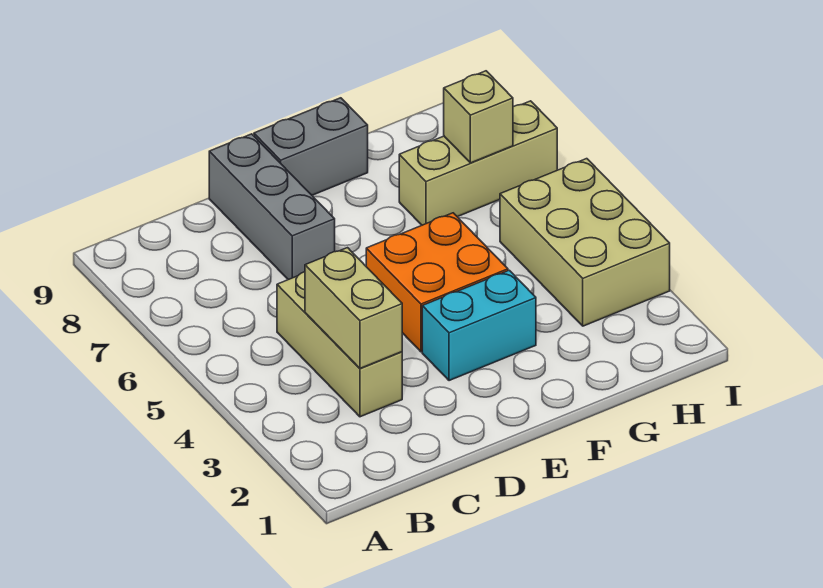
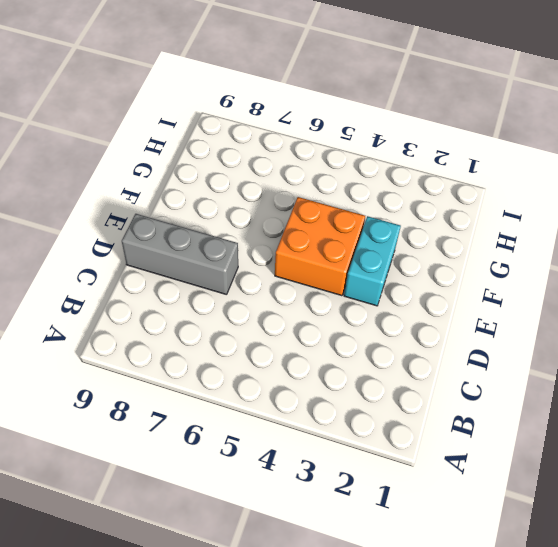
none -> tan 1x3 brick [277,272,402,417]
none -> grey 1x2 brick [254,98,368,195]

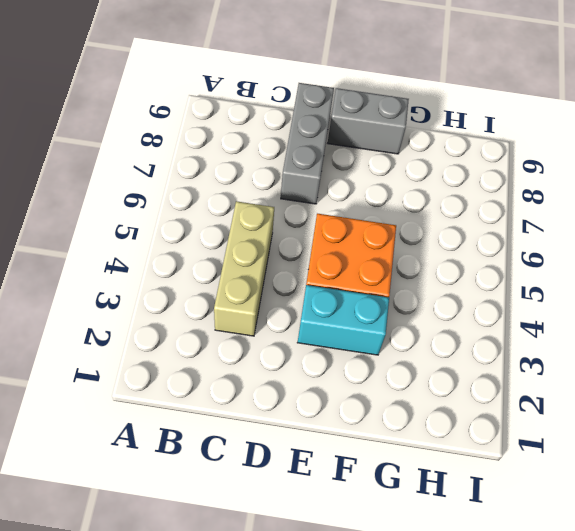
none -> tan 1x3 brick [399,101,557,225]
none -> tan 2x3 brick [500,159,670,326]

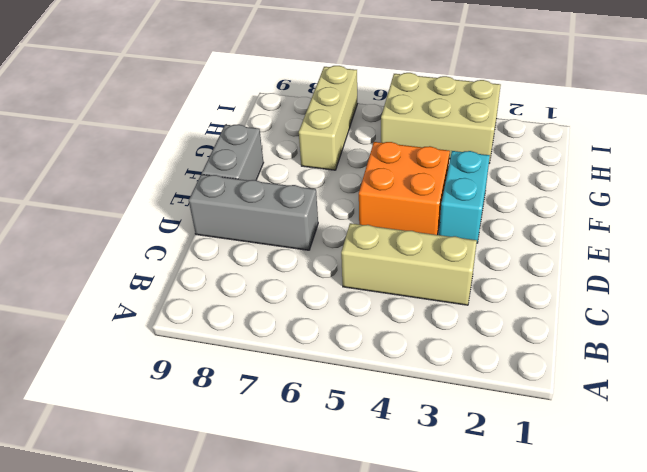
none -> tan 1x2 brick [305,248,402,368]
none -> tan 1x1 brick [444,71,513,163]

